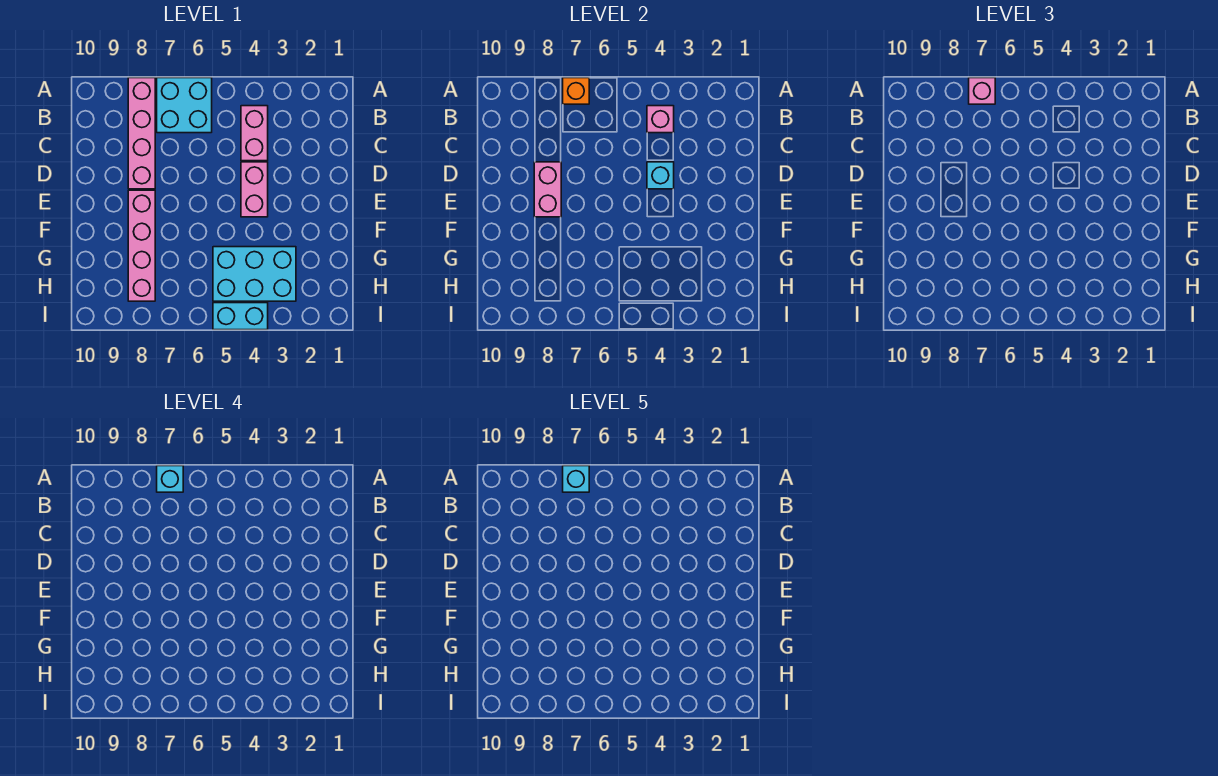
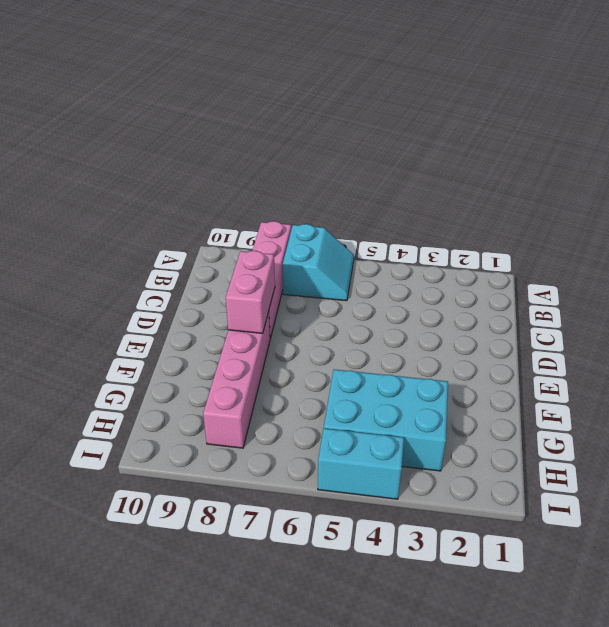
cyan 2x2 slope [283,224,354,301] -> cyan 2x2 brick [157,78,212,133]
none -> pink 1x2 brick [241,106,268,161]
none -> pink 1x2 brick [241,162,268,217]
none -> orange 1x1 brick [563,78,589,104]

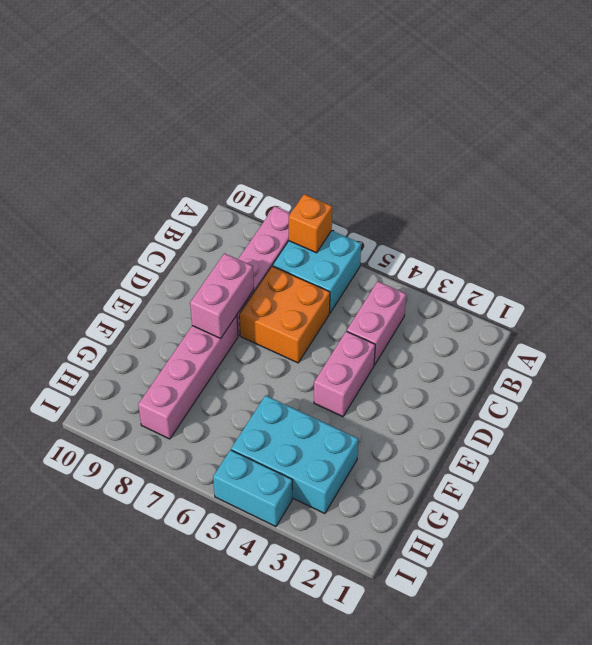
orange 2x2 brick [239,266,330,363] -> none
none -> pink 1x1 brick [647,106,674,133]
none -> cyan 1x1 brick [647,162,674,189]
none -> pink 1x1 brick [969,78,995,104]

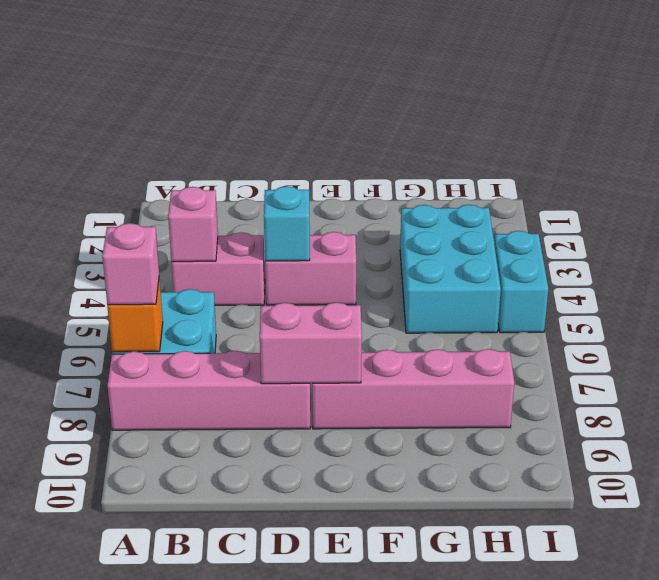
none -> cyan 1x1 brick [157,466,183,492]
none -> cyan 1x1 brick [563,466,589,492]

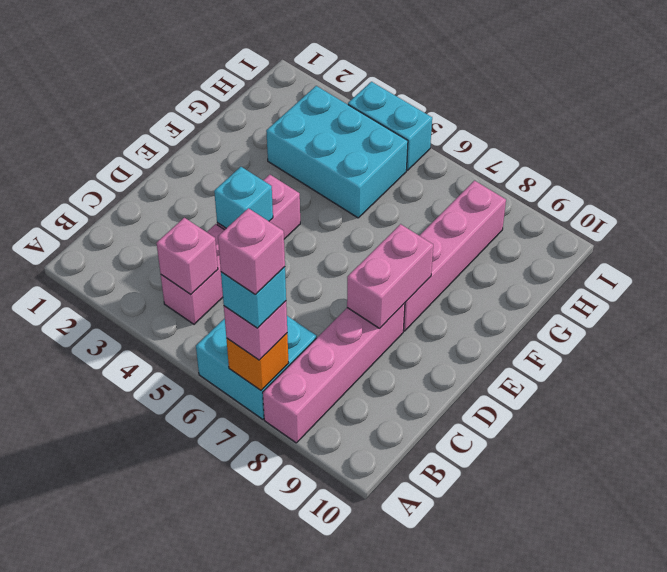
pink 1x1 brick [218,208,285,295] -> cyan 1x1 brick [563,466,589,492]

